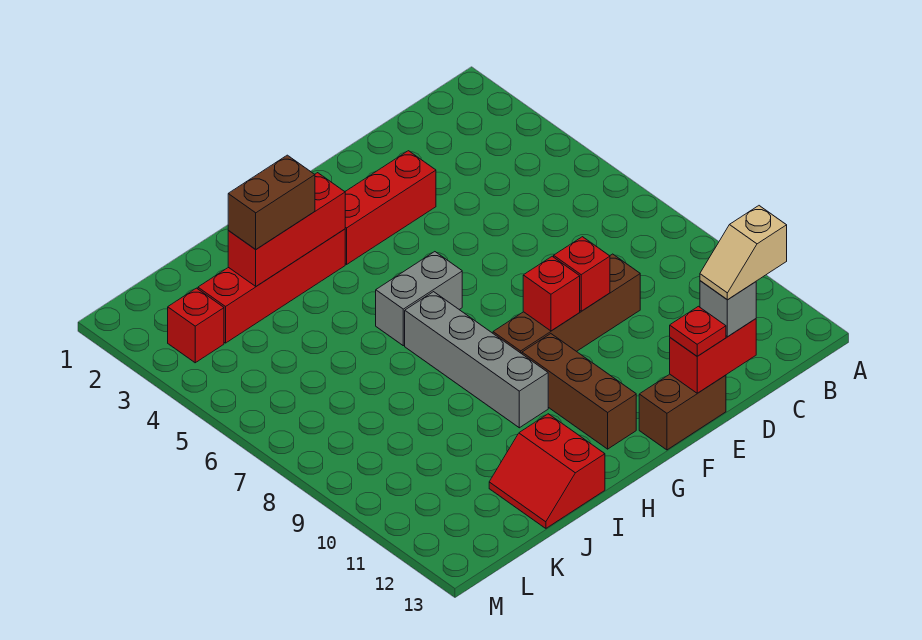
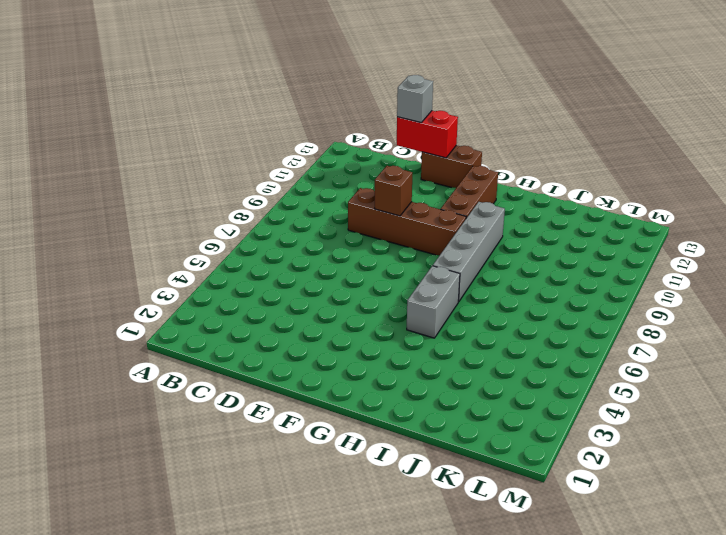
brown 1x1 brick [375,166,412,216] -> red 1x1 brick [554,237,610,311]
grey 1x2 brick [407,266,460,338] -> grey 1x2 brick turned to [376,252,462,346]
none -> red 1x3 brick [345,151,436,264]
none -> red 1x4 brick [198,229,345,343]
none -> red 2x2 slope [489,414,605,528]

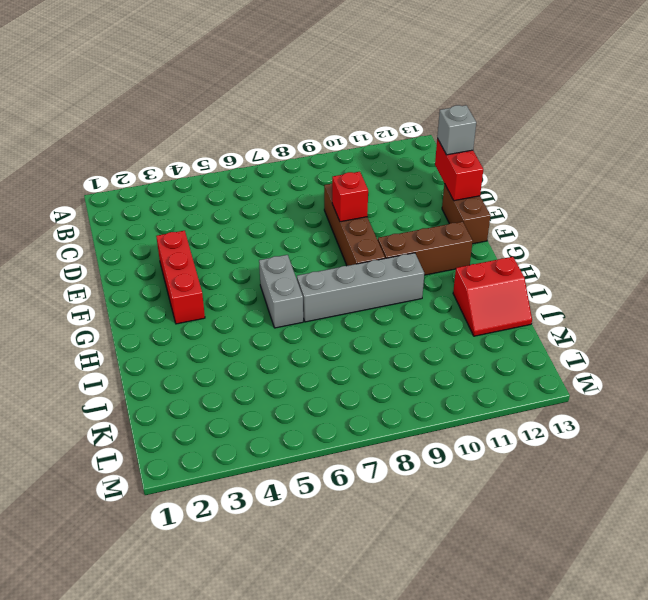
none -> red 1x4 brick [198,229,345,343]
none -> red 1x1 brick [168,288,224,363]
none -> red 1x1 brick [523,256,580,331]

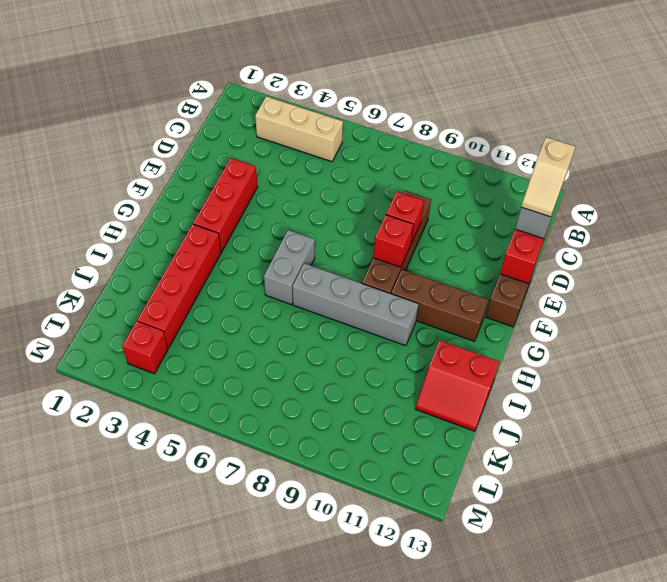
tan 1x3 brick [255,96,343,162] -> none
none -> red 1x3 brick [228,173,345,286]
none -> red 1x1 plate [670,306,726,356]
none -> brown 1x2 brick [228,155,315,249]

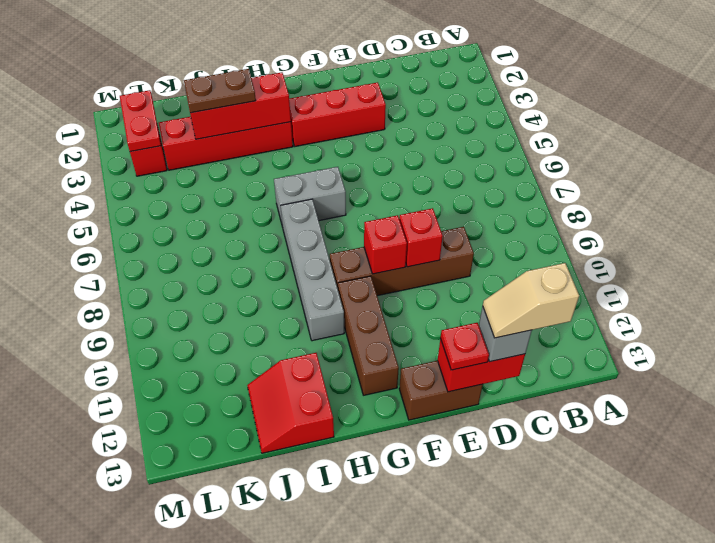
brown 1x2 plate [184,69,256,113] -> brown 1x2 brick [228,155,315,249]
red 1x2 plate [120,90,161,152] -> none

